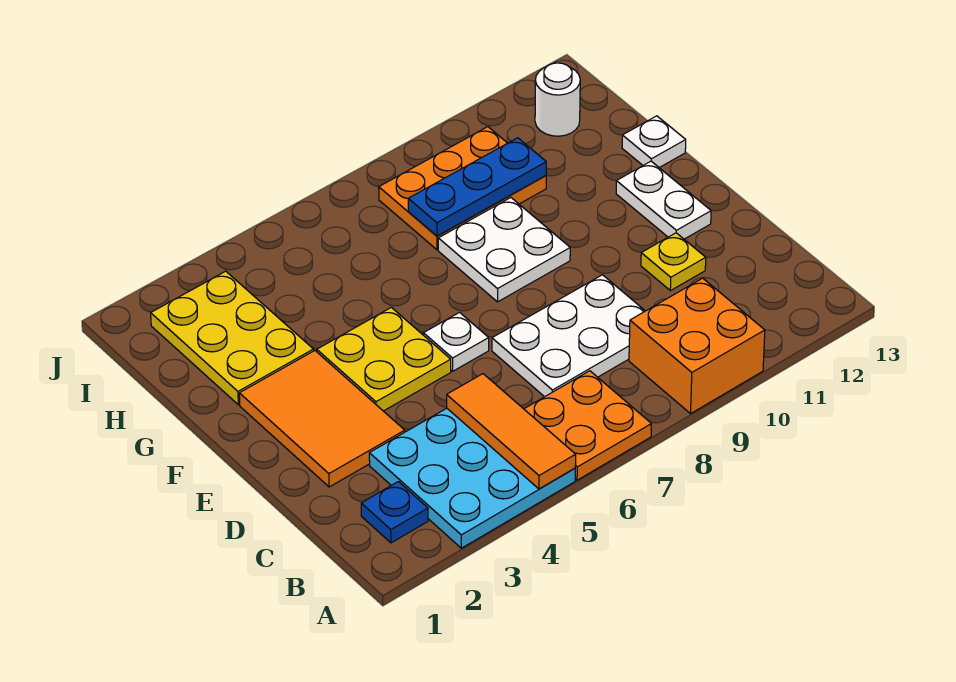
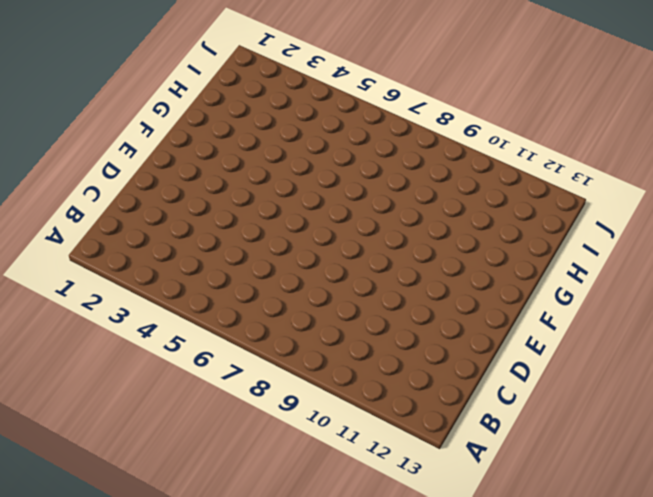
none -> cyan 3x3 plate [369,408,575,548]
none -> orange 2x2 plate [524,371,651,480]
none -> orange 2x2 brick [629,278,765,414]

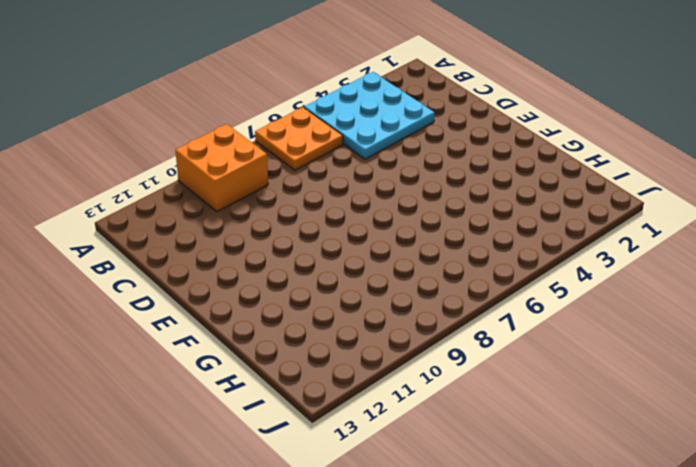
none -> blue 1x1 plate [361,482,428,543]
none -> white 2x3 plate [492,275,645,397]
none -> orange 2x3 tile [239,351,405,487]

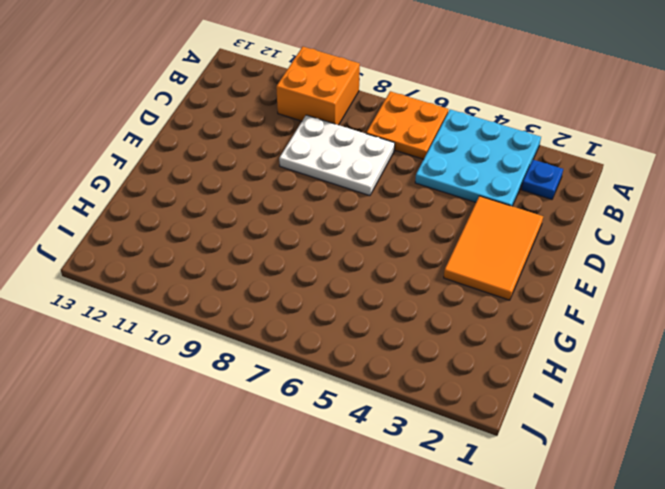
none -> yellow 1x1 plate [641,233,706,291]
none -> yellow 2x2 plate [317,307,451,411]
none -> white 1x1 plate [424,313,489,371]

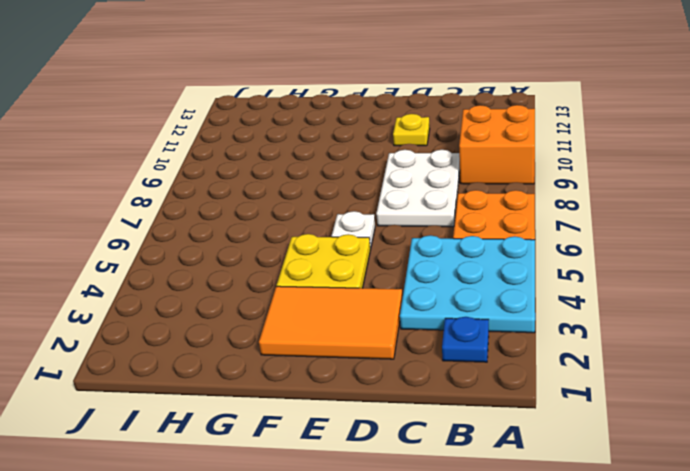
none -> white 1x2 plate [616,161,711,239]
none -> white 2x2 plate [438,198,570,302]
none -> yellow 2x3 plate [151,271,314,405]

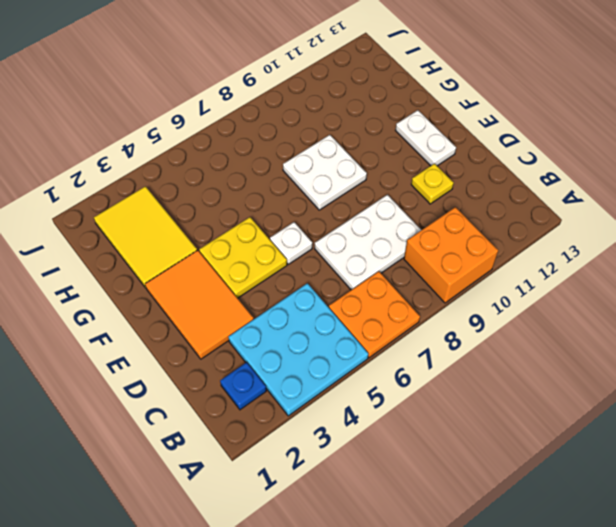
yellow 2x3 tile [94,186,197,288] -> yellow 2x3 plate [151,271,314,405]
none -> white 1x1 plate [622,116,686,168]
none -> orange 2x3 plate [379,127,546,250]
none -> white 1x1 round brick [535,63,580,136]

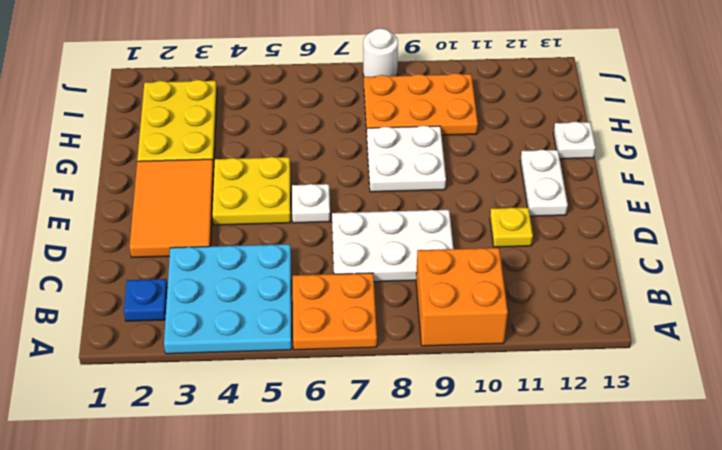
white 1x1 round brick [363,28,398,77] -> white 1x1 round brick moved to [535,63,580,136]
none -> orange 1x3 tile [447,374,576,489]
none -> blue 1x3 plate [408,138,546,236]

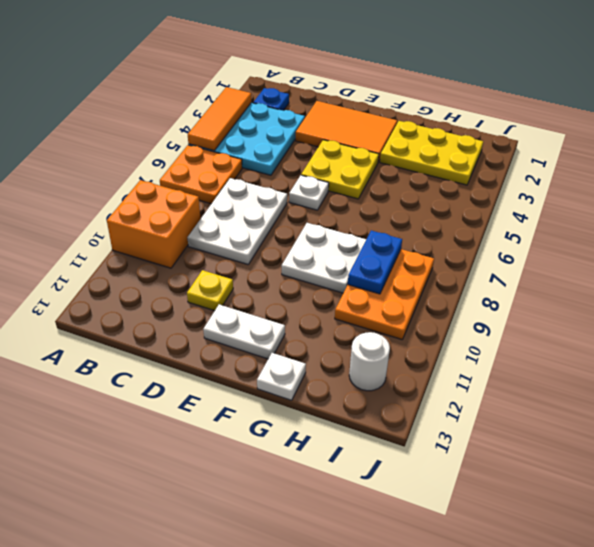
orange 1x3 tile [188,87,251,151] -> orange 1x3 tile turned to [447,374,576,489]
blue 1x2 plate [348,231,402,294] -> blue 1x3 plate [408,138,546,236]

